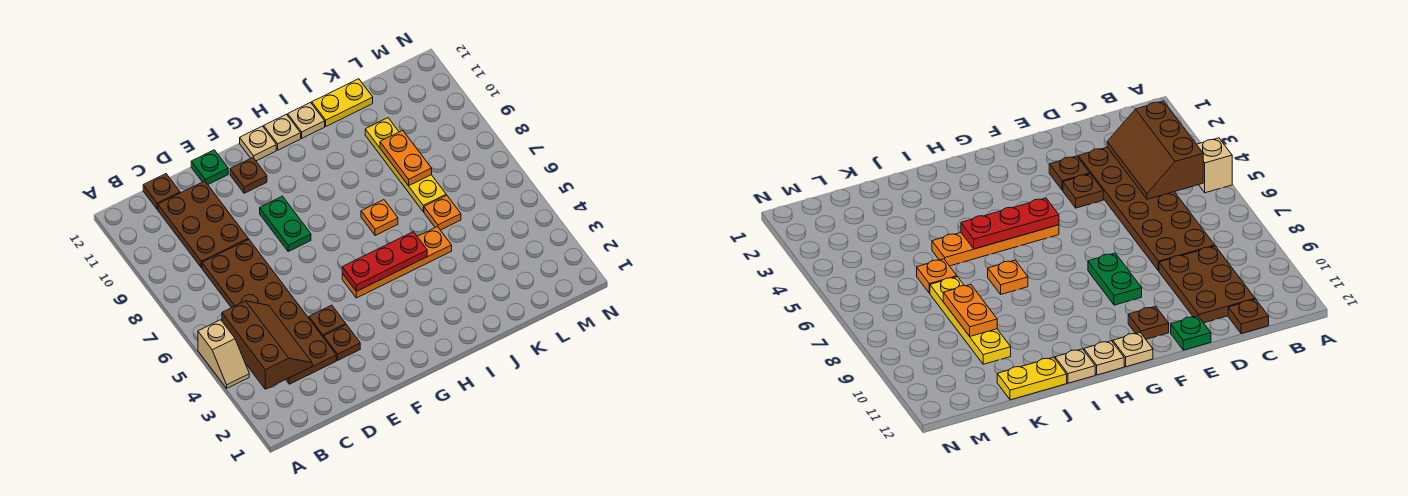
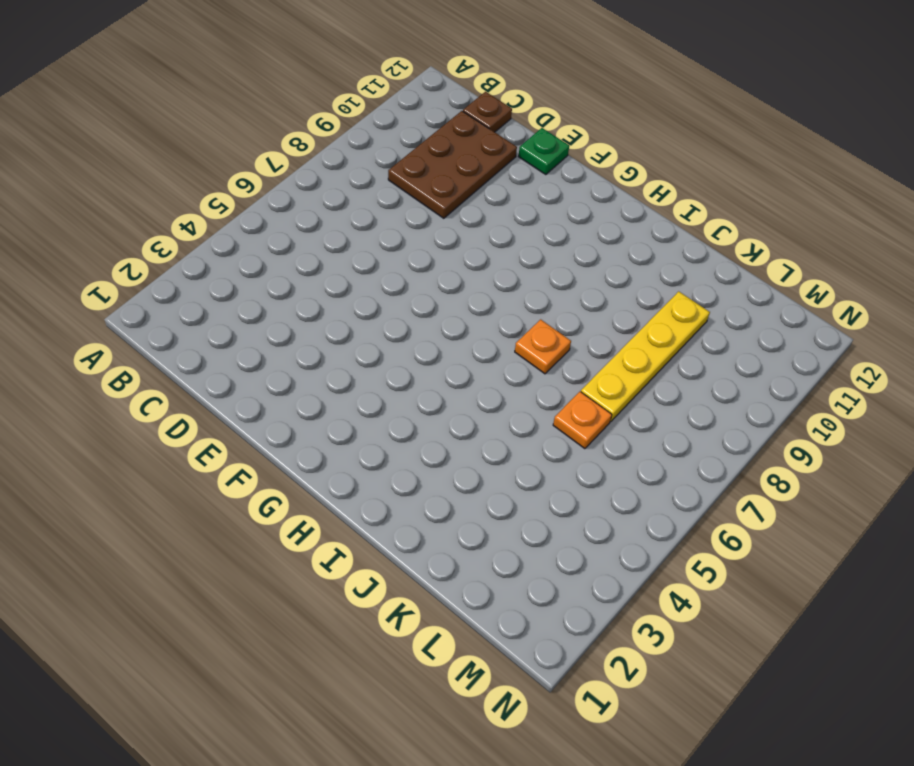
none -> tan 1x2 slope [198,320,249,388]
none -> brown 2x6 plate [202,239,336,384]
none -> brown 1x1 plate [324,325,360,360]

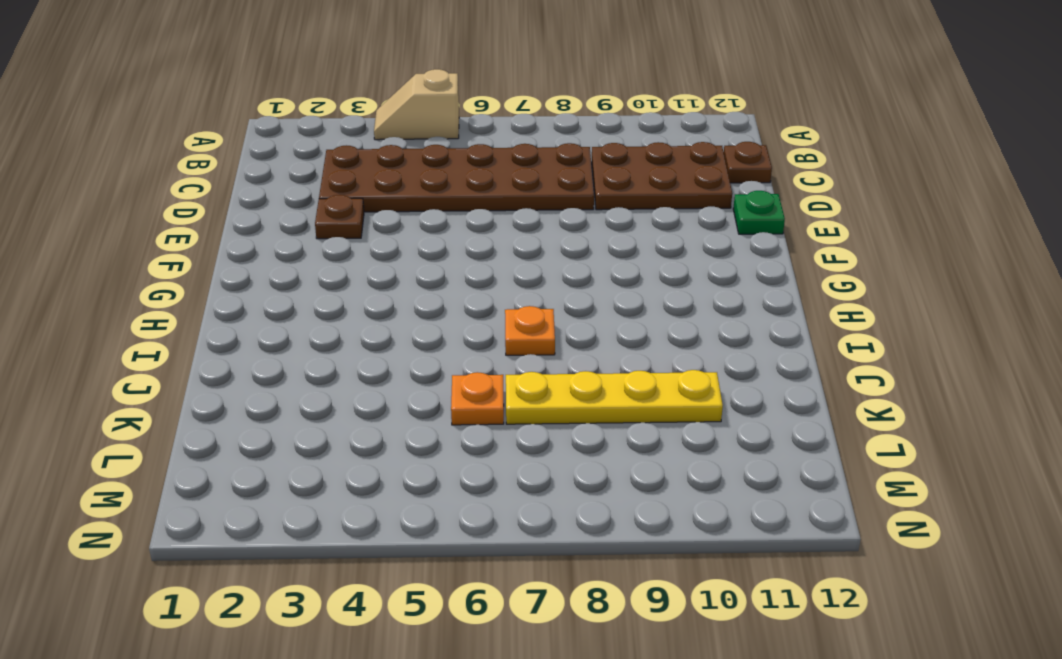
none -> brown 1x1 plate [309,305,346,338]
none -> green 1x2 plate [260,196,311,251]
none -> brown 1x1 plate [230,158,267,193]

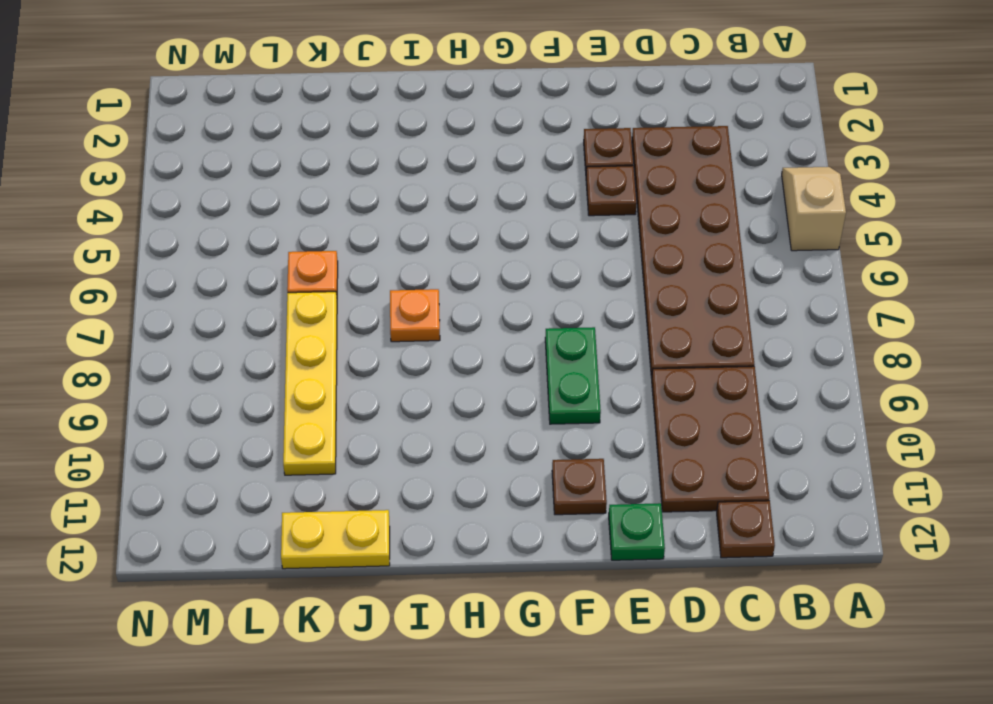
none -> orange 1x4 plate [342,227,452,298]
none -> tan 1x1 plate [240,126,276,161]
none -> tan 1x1 plate [264,114,301,150]

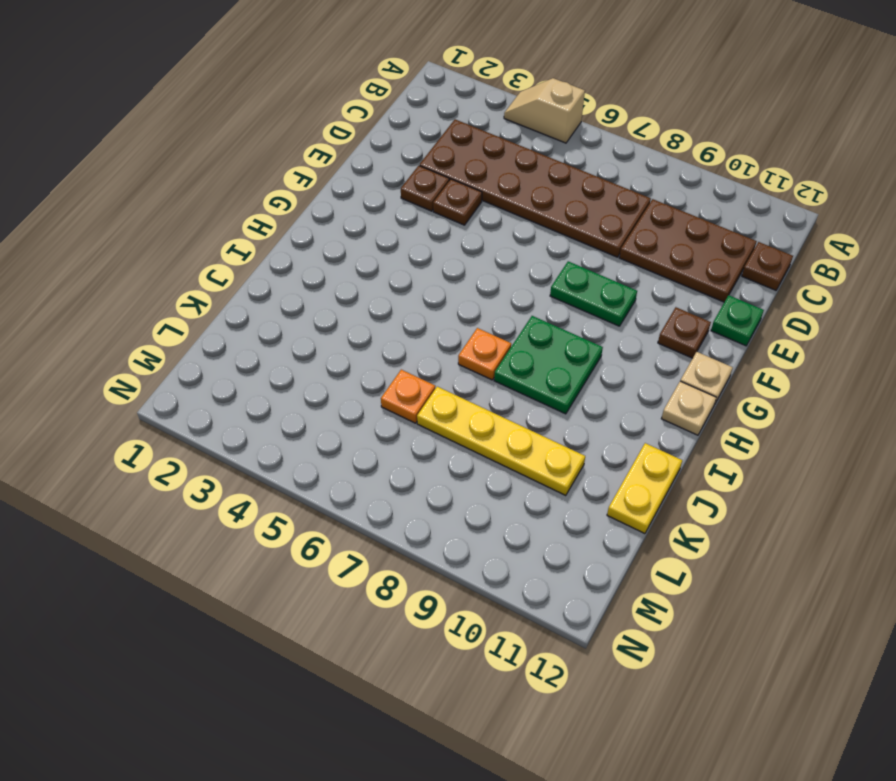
green 2x2 plate [494,316,603,414] -> none
none -> orange 1x4 plate [342,227,452,298]
none -> tan 1x1 plate [288,103,325,138]
none -> brown 2x3 slope [222,301,312,389]

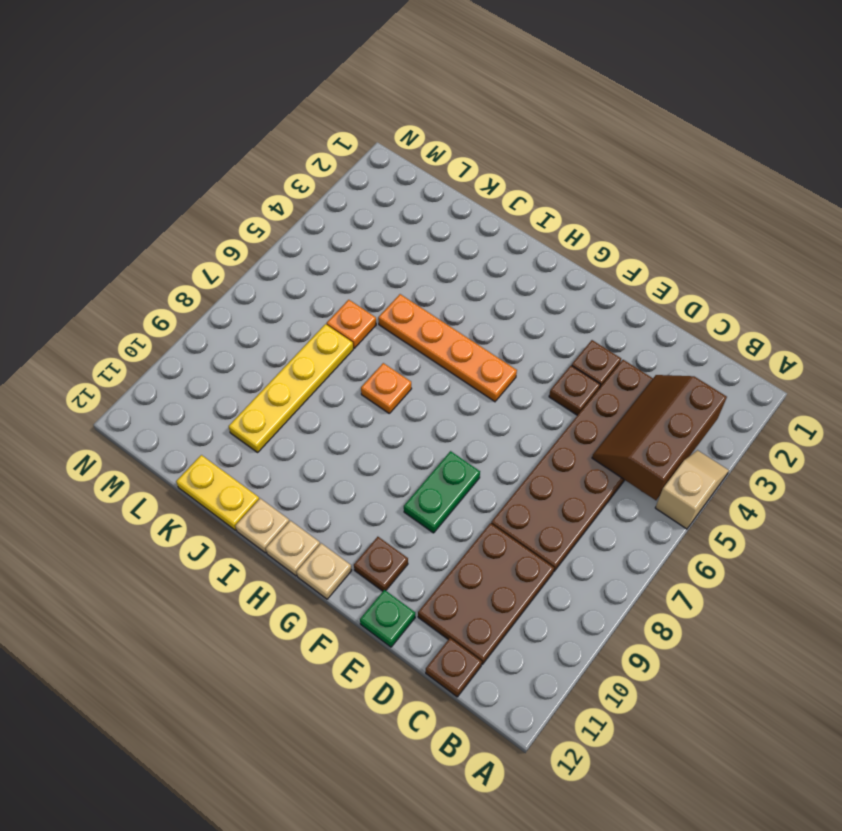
none -> red 1x3 plate [342,232,427,291]
none -> orange 1x2 plate [380,130,432,186]

